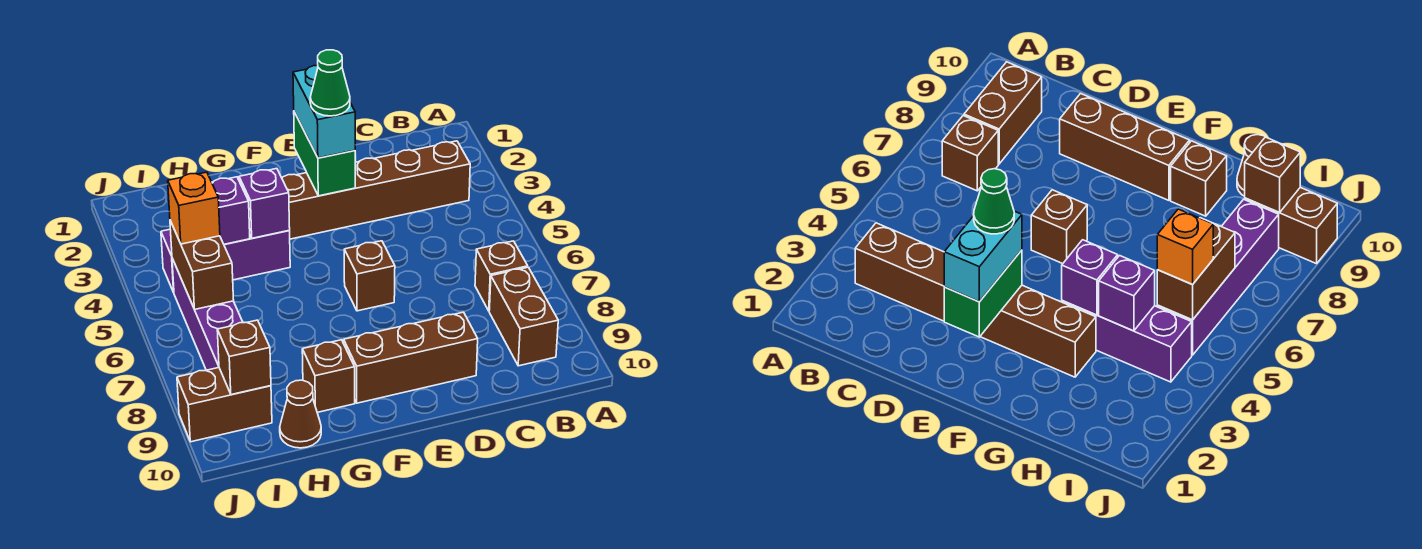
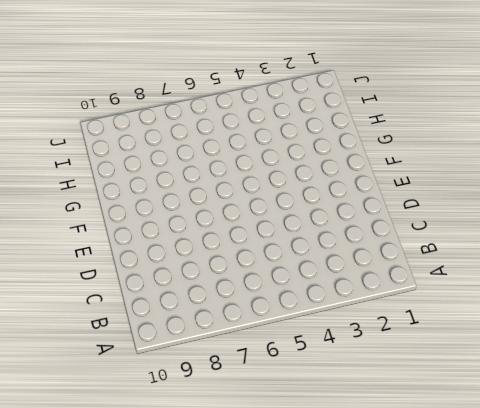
none -> brown 1x6 brick [282,141,470,239]
none -> brown 1x1 brick [475,241,528,311]
none -> brown 1x2 brick [489,267,558,366]

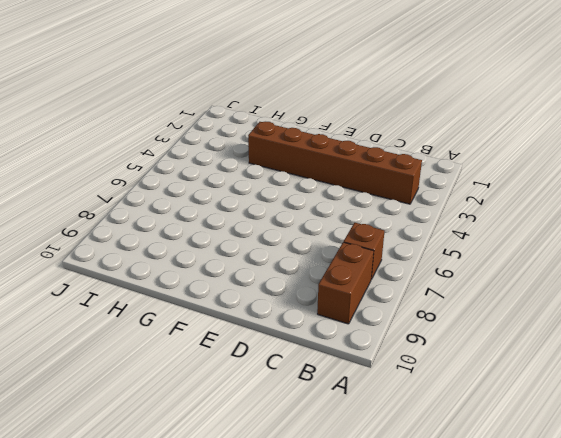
none -> brown 1x3 brick [344,312,478,403]
none -> brown 1x1 brick [344,241,395,311]
none -> purple 1x3 brick [161,229,290,292]

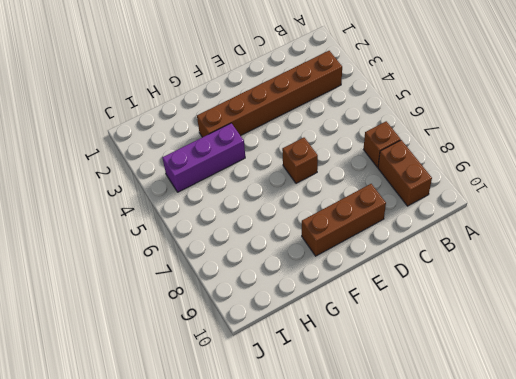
none -> brown 1x1 brick [302,340,355,412]
none -> brown 1x1 cone [280,380,321,448]
none -> purple 1x4 brick [172,258,243,370]

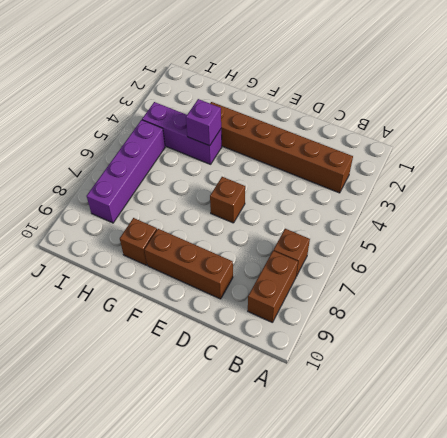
none -> brown 1x1 cone [280,380,321,448]
none -> brown 1x2 brick [177,368,272,442]
none -> green 1x2 brick [294,112,355,196]

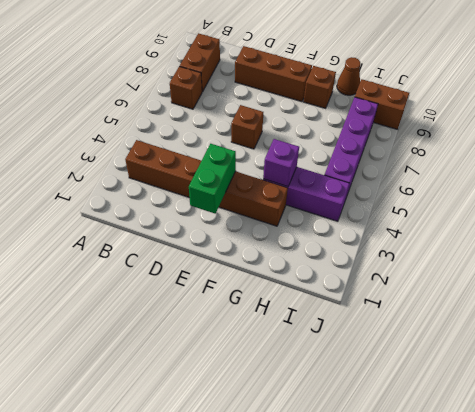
none -> purple 1x1 brick [212,177,250,244]
none -> brown 1x2 brick [170,221,234,310]
none -> brown 1x1 brick [217,320,271,395]

